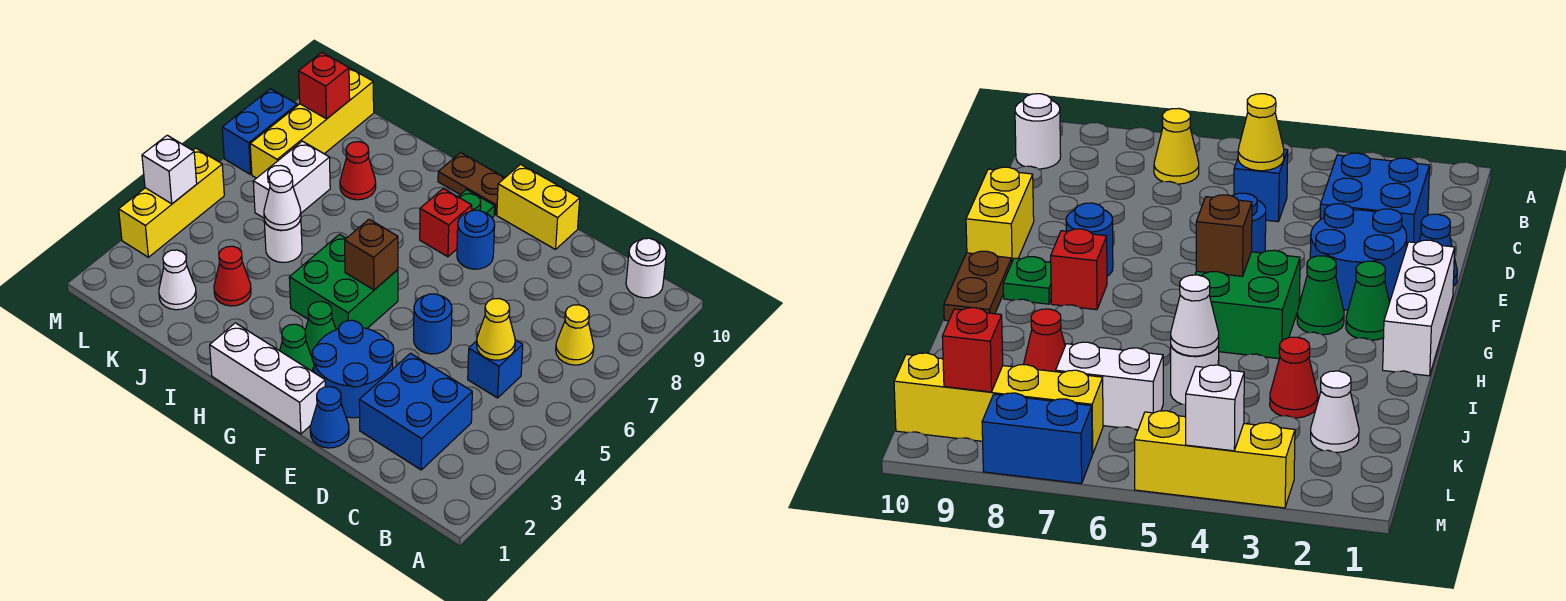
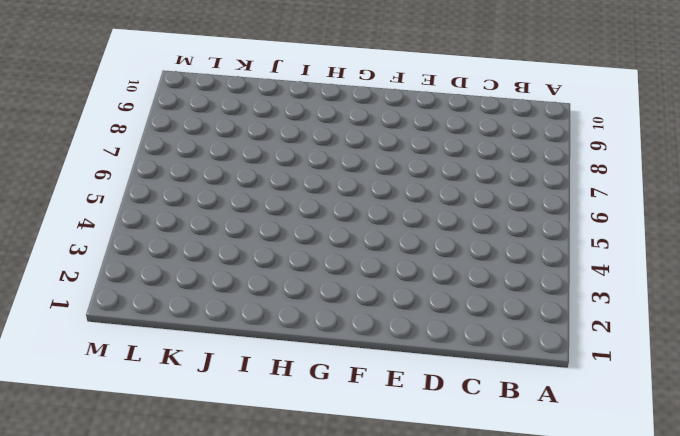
none -> yellow 1x1 cone [556,305,594,365]
none -> white 1x1 round brick [626,238,666,298]
none -> blue 2x2 brick [359,353,472,470]

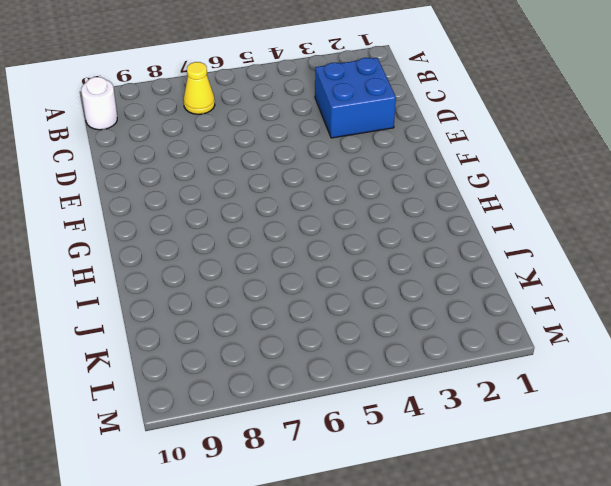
none -> blue 1x1 brick [468,340,523,398]
none -> blue 1x1 cone [310,387,349,448]
none -> blue 2x2 round brick [312,320,394,418]

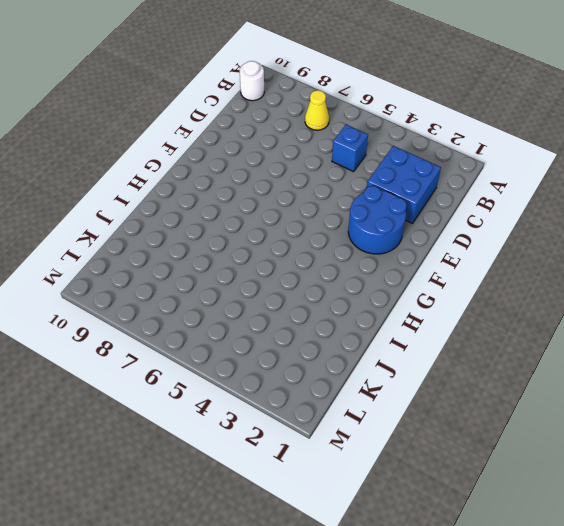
none -> blue 1x1 cone [310,387,349,448]
none -> blue 1x1 round brick [414,294,452,354]
none -> yellow 1x2 brick [497,164,580,249]

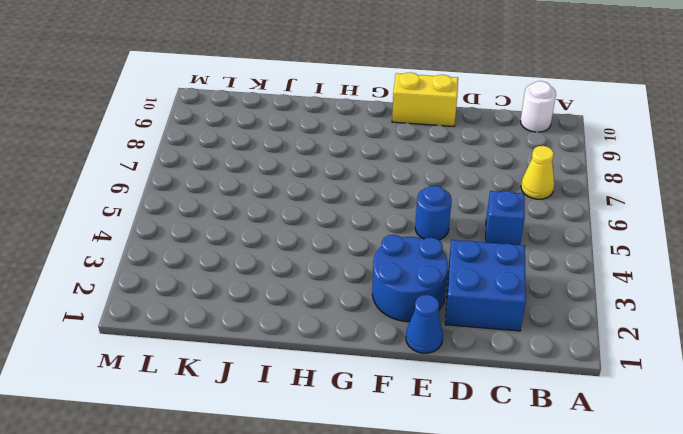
none -> white 1x3 brick [210,323,326,434]
none -> blue 1x1 round brick [457,210,495,269]
none -> green 1x1 cone [280,324,314,372]

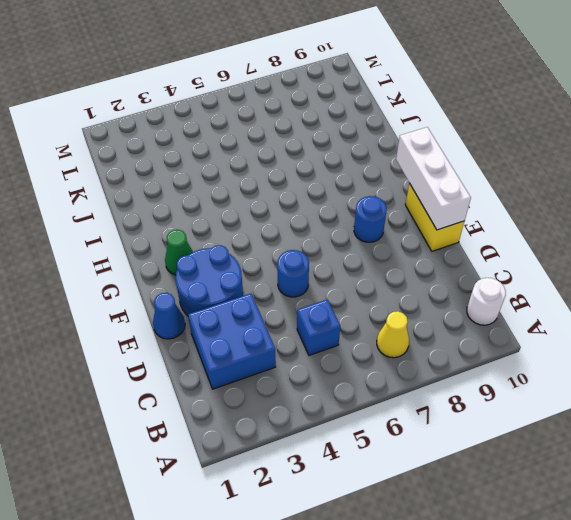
white 1x3 brick [396,127,471,230] -> white 1x3 brick moved to [210,323,326,434]
none -> green 1x1 cone [305,302,336,359]
none -> green 2x2 brick [289,234,398,330]
none -> red 1x1 brick [420,189,472,257]

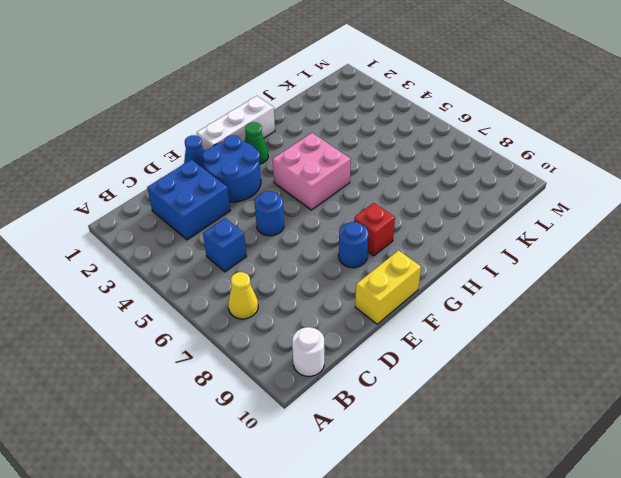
pink 2x2 brick [272,133,351,210] -> green 2x2 brick [289,234,398,330]
none -> green 1x1 cone [305,302,336,359]
none -> green 1x1 plate [458,190,495,218]
none -> brown 1x2 plate [438,153,505,215]

